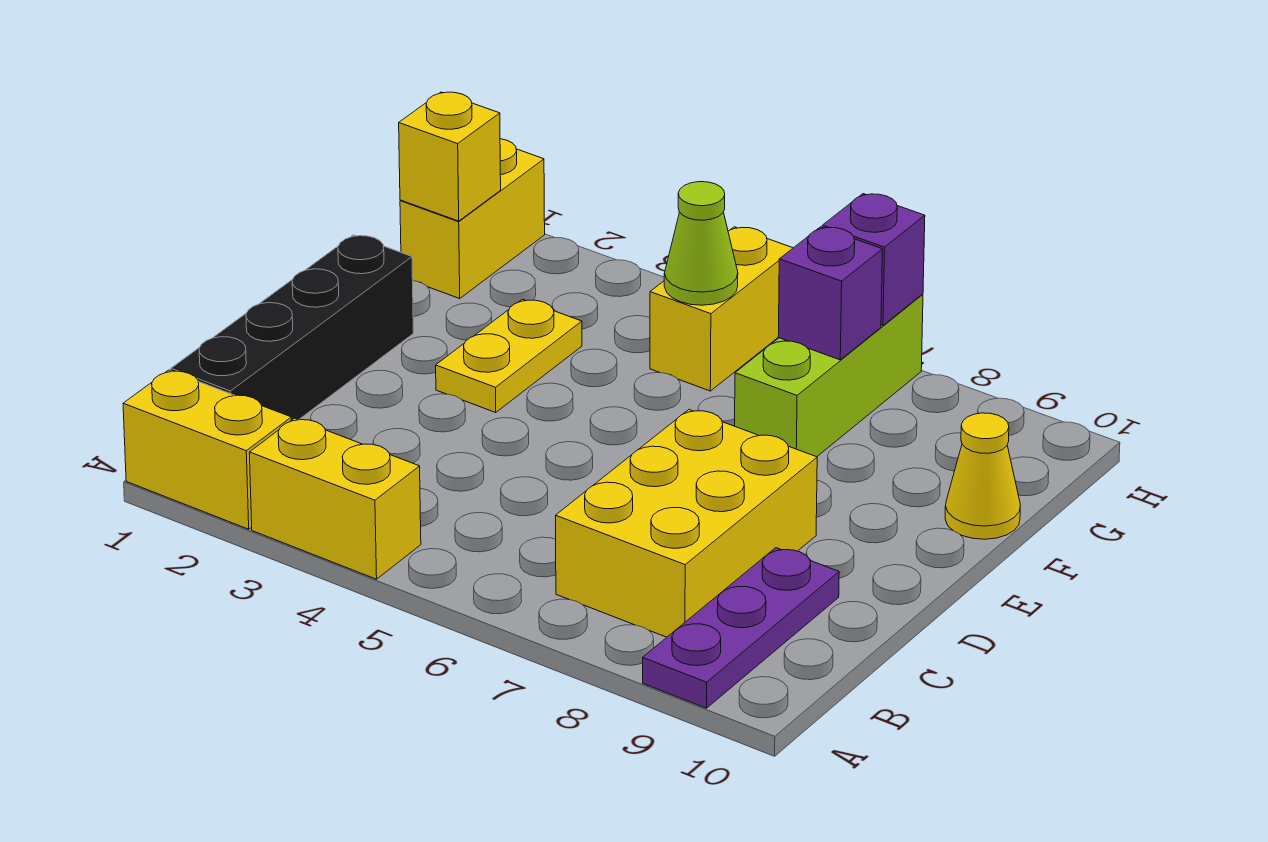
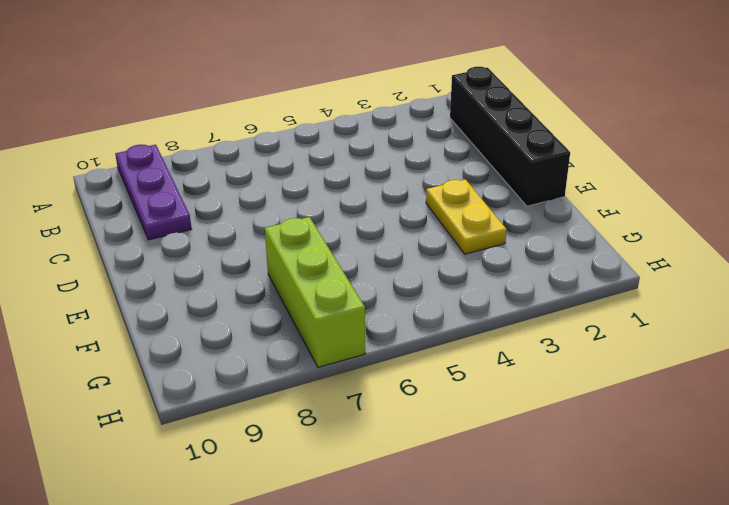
none -> yellow 1x2 brick [123,370,291,529]
none -> yellow 1x2 brick [249,418,421,579]
none -> yellow 2x3 brick [556,410,817,637]

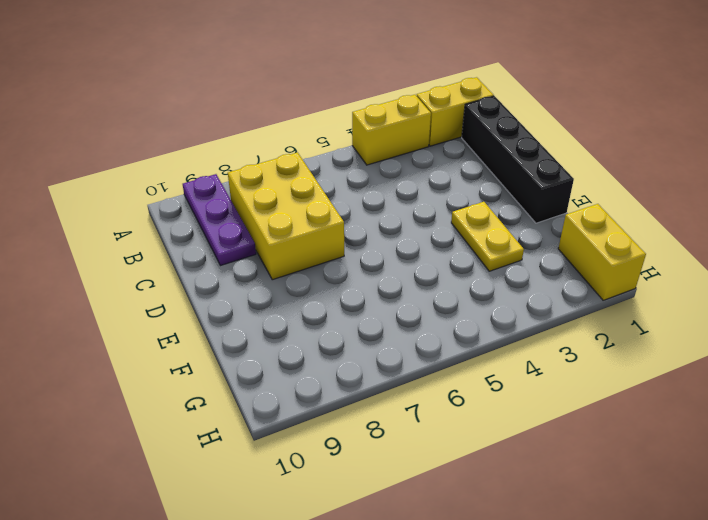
none -> lime 1x3 brick [735,294,923,457]
none -> yellow 1x1 cone [945,413,1020,539]
none -> yellow 1x2 brick [650,227,793,391]

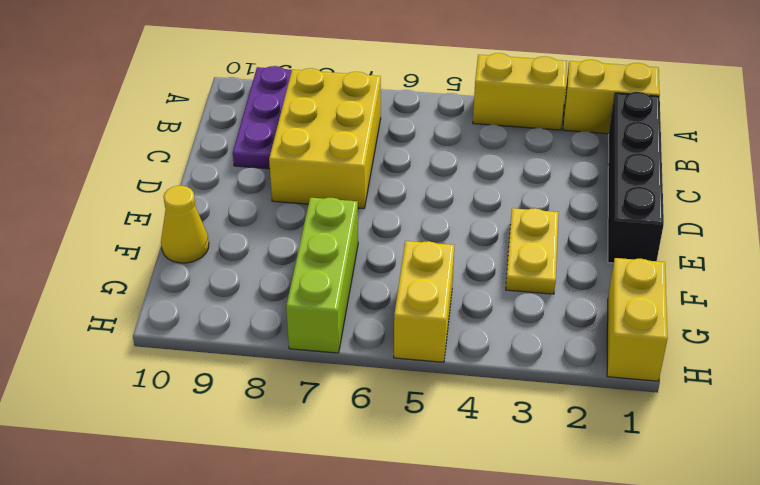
none -> yellow 1x1 brick [399,92,501,221]
none -> lime 1x1 cone [664,182,738,305]
none -> purple 1x1 brick [778,227,882,360]

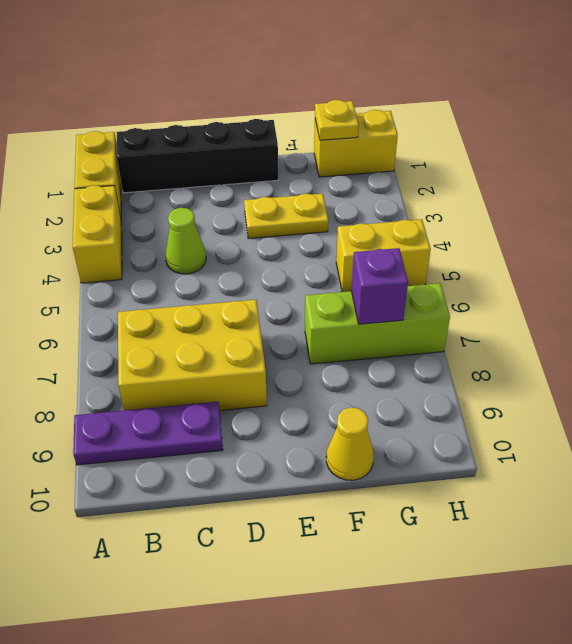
lime 1x1 cone [165,208,206,274] -> lime 1x1 cone moved to [664,182,738,305]
yellow 1x1 plate [315,100,359,140] -> yellow 1x1 brick [399,92,501,221]
none -> purple 1x1 brick [822,194,925,326]

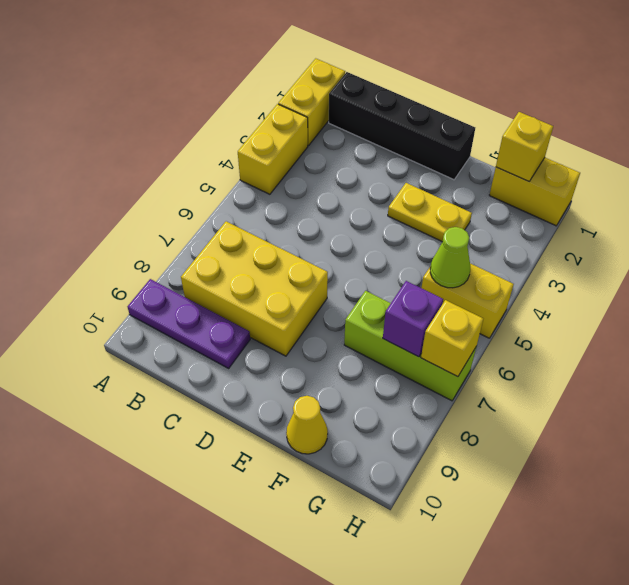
yellow 1x1 brick [421,300,483,377] -> purple 1x1 brick [822,194,925,326]

